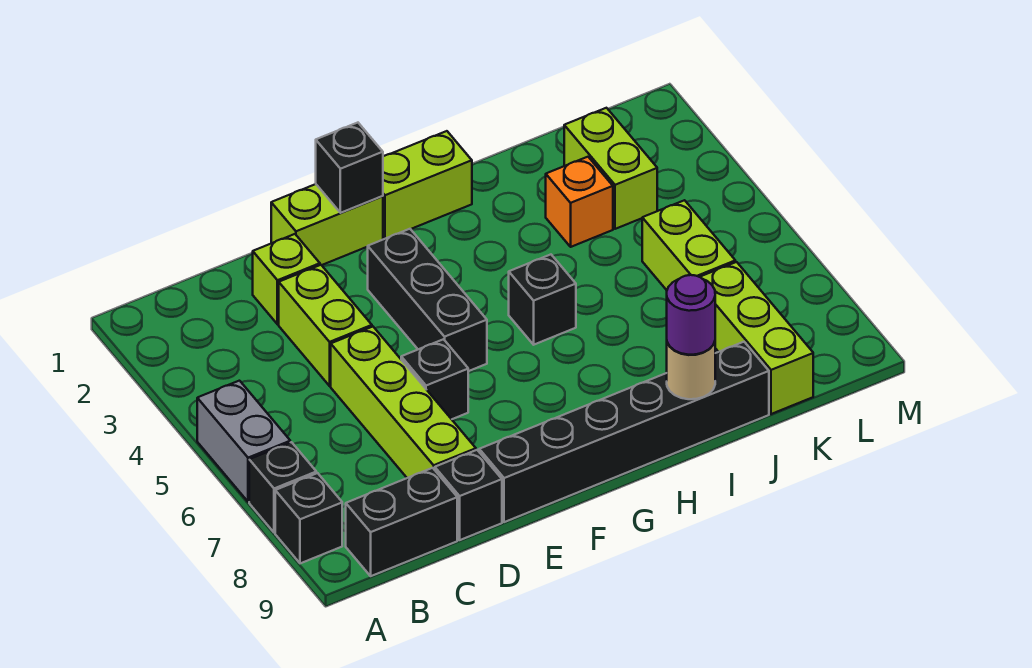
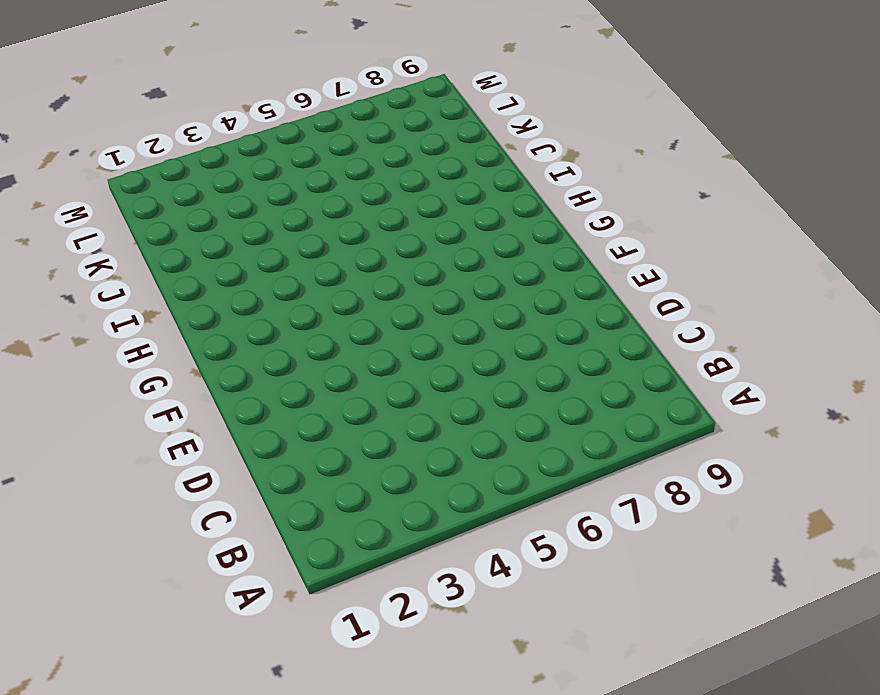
none -> grey 1x2 brick [197,381,290,502]
none -> black 1x1 brick [249,442,316,533]
none -> black 1x1 brick [275,473,342,563]

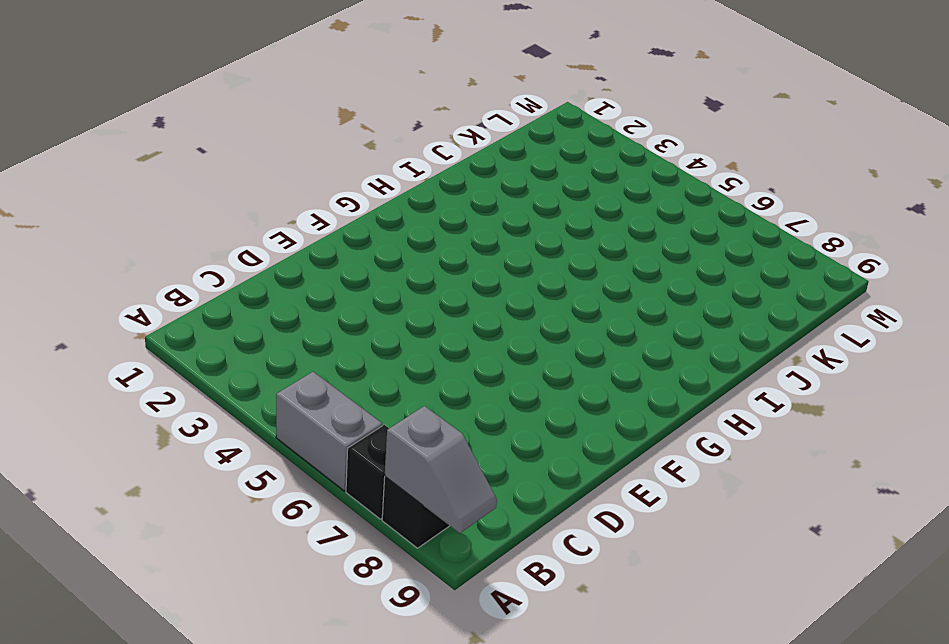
grey 1x2 slope [385,406,497,533] -> none
none -> black 1x2 brick [346,468,457,576]
none -> lime 1x1 brick [253,234,320,324]
none -> lime 1x2 brick [279,265,372,386]

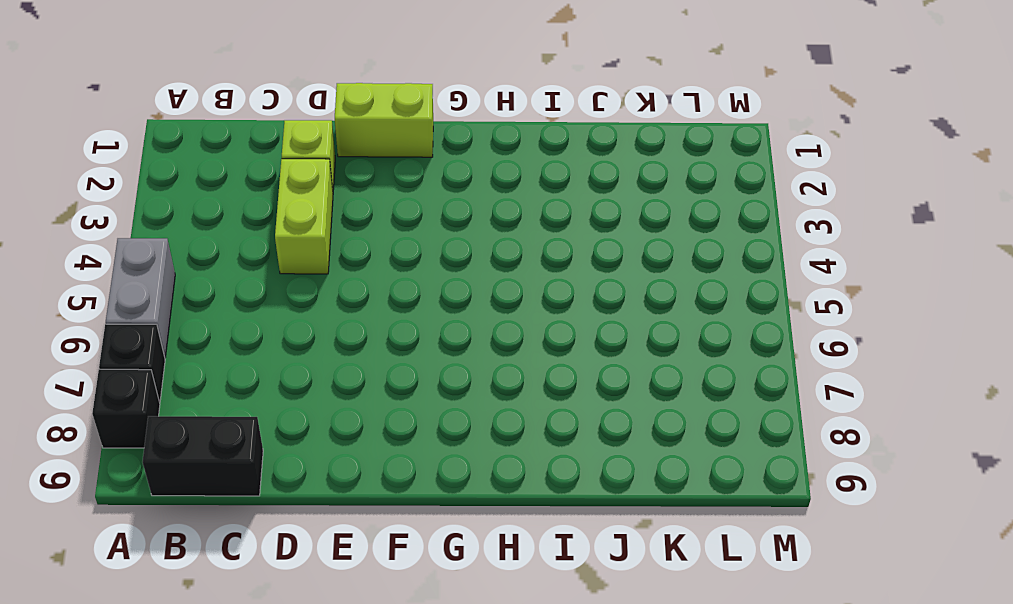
none -> lime 1x4 brick [331,327,476,478]
none -> black 1x1 brick [435,450,502,540]
none -> black 1x1 brick [401,339,468,419]

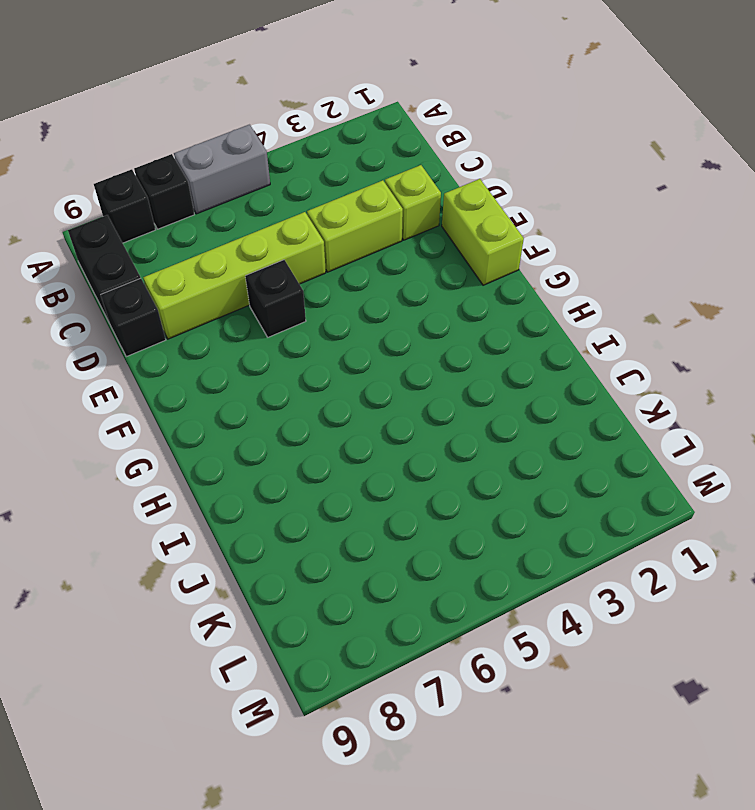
none -> black 1x6 brick [479,342,769,522]
none -> black 1x3 brick [368,229,487,371]
none -> lime 1x2 brick [383,131,472,239]

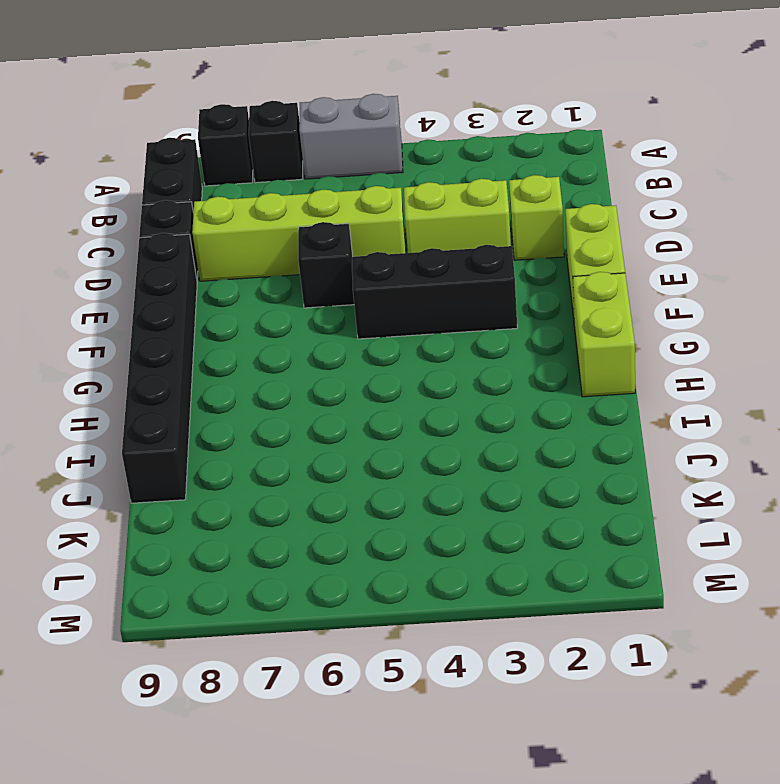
none -> black 1x1 brick [509,255,576,345]
none -> orange 1x1 brick [546,157,613,247]
none -> lime 1x2 brick [564,108,657,229]

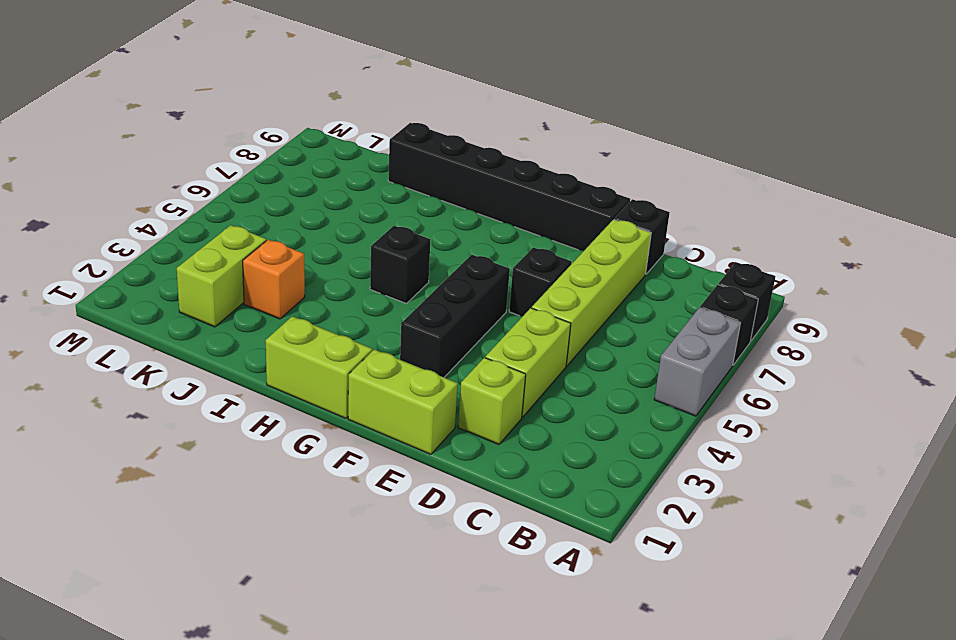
none -> black 1x2 brick [346,468,457,576]
none -> lime 1x2 brick [642,200,735,290]
none -> lime 1x3 brick [701,262,813,414]

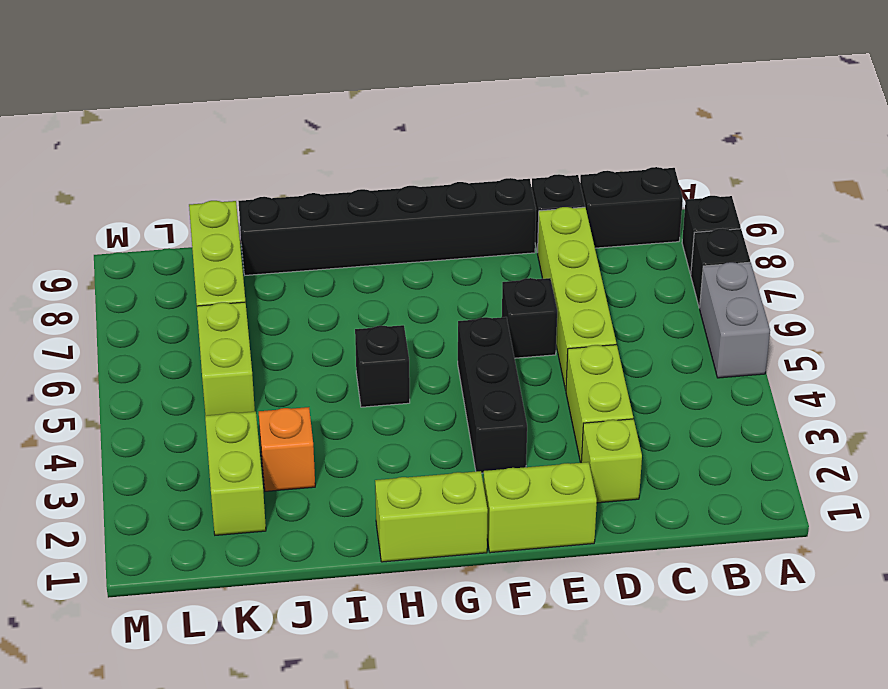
none -> black 1x1 brick [316,123,383,213]
none -> tan 1x1 round brick [667,342,715,399]
none -> purple 1x1 round brick [667,275,715,355]

